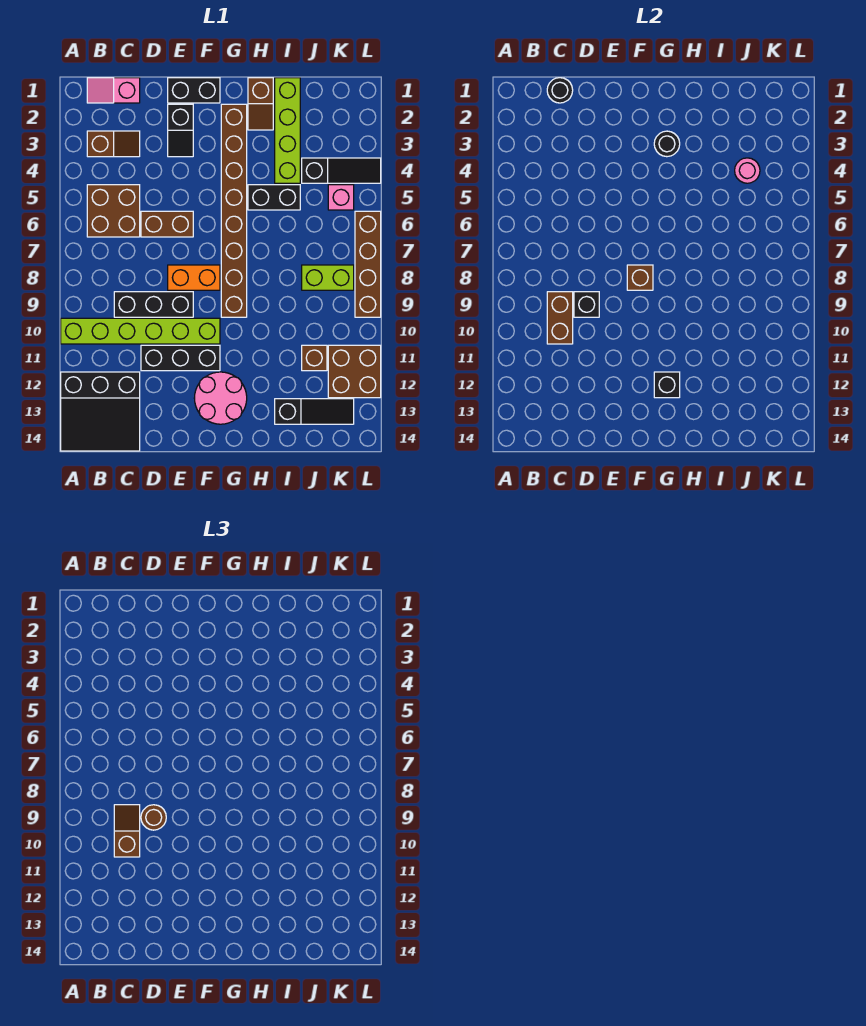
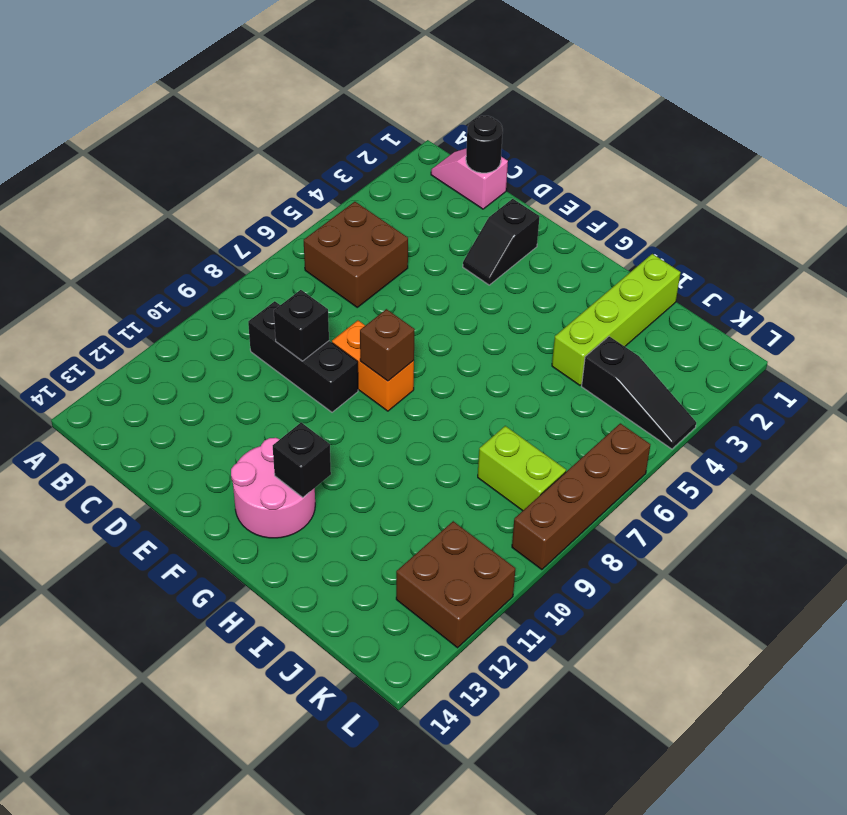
none -> lime 1x6 brick [61,318,220,344]
none -> black 3x3 slope [61,372,140,451]
none -> brown 1x2 slope [87,131,140,157]
none -> brown 1x2 brick [141,211,193,237]

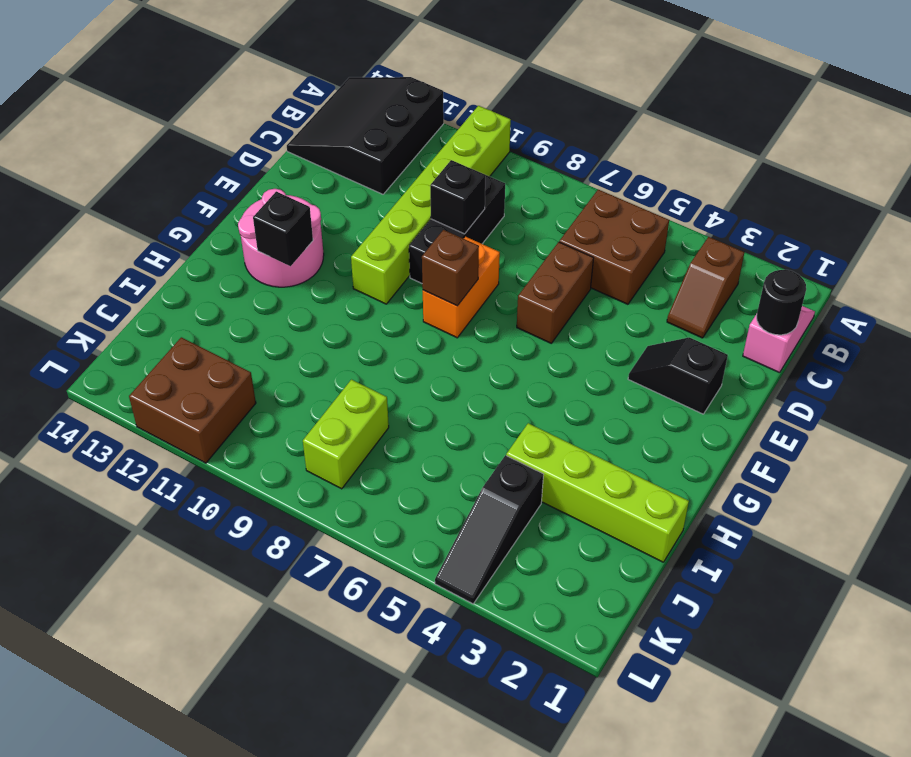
none -> black 1x3 brick [141,345,220,371]
none -> black 1x2 brick [168,78,220,103]
none -> brown 1x8 brick [221,104,247,317]
none -> brown 1x2 slope [248,78,273,130]

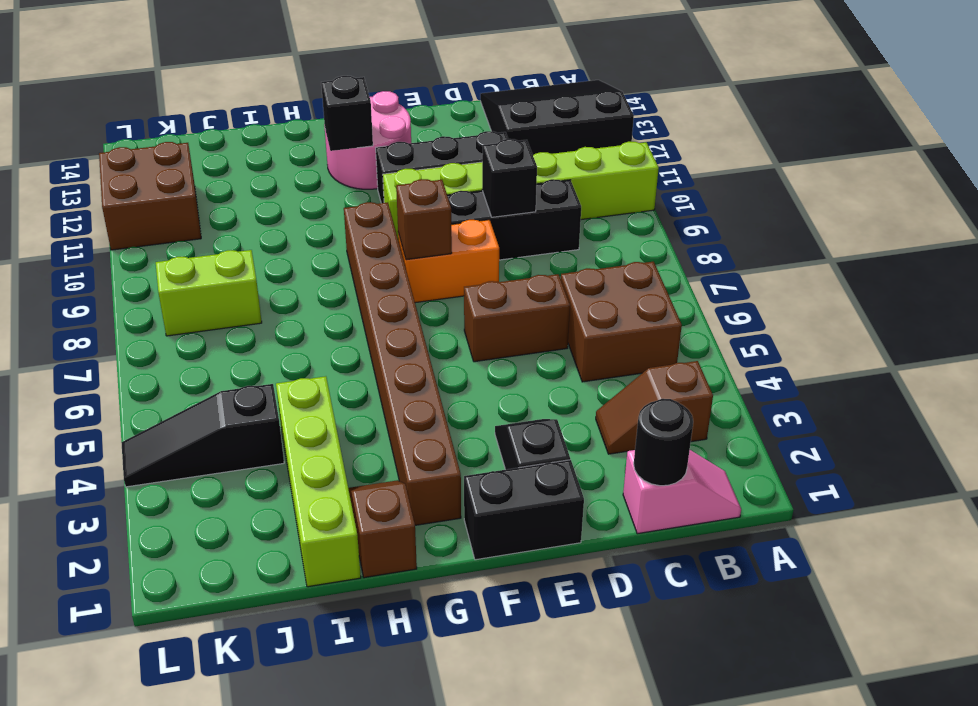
none -> black 1x2 brick [248,185,300,210]
none -> black 1x3 slope [275,399,354,424]
none -> brown 1x1 brick [302,345,327,371]
none -> pink 1x1 brick [328,185,354,210]

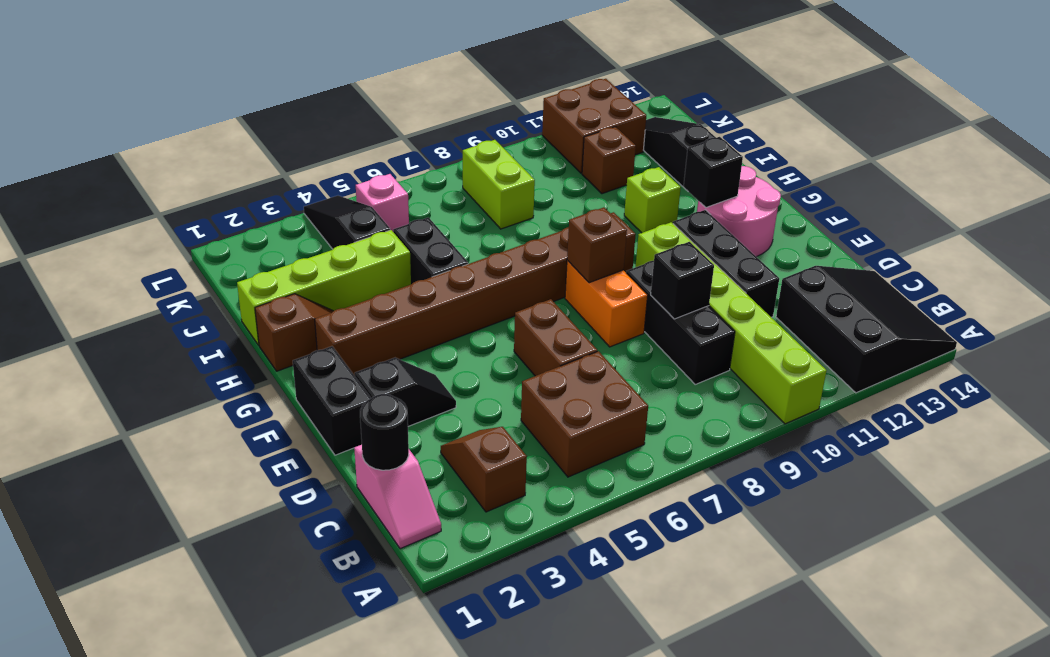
lime 1x1 brick [624,167,681,233] -> none
none -> brown 1x4 brick [355,211,381,317]
none -> brown 1x2 brick [547,292,573,344]
none -> black 1x1 round brick [654,131,680,157]
none -> pink 1x1 round brick [735,158,760,183]

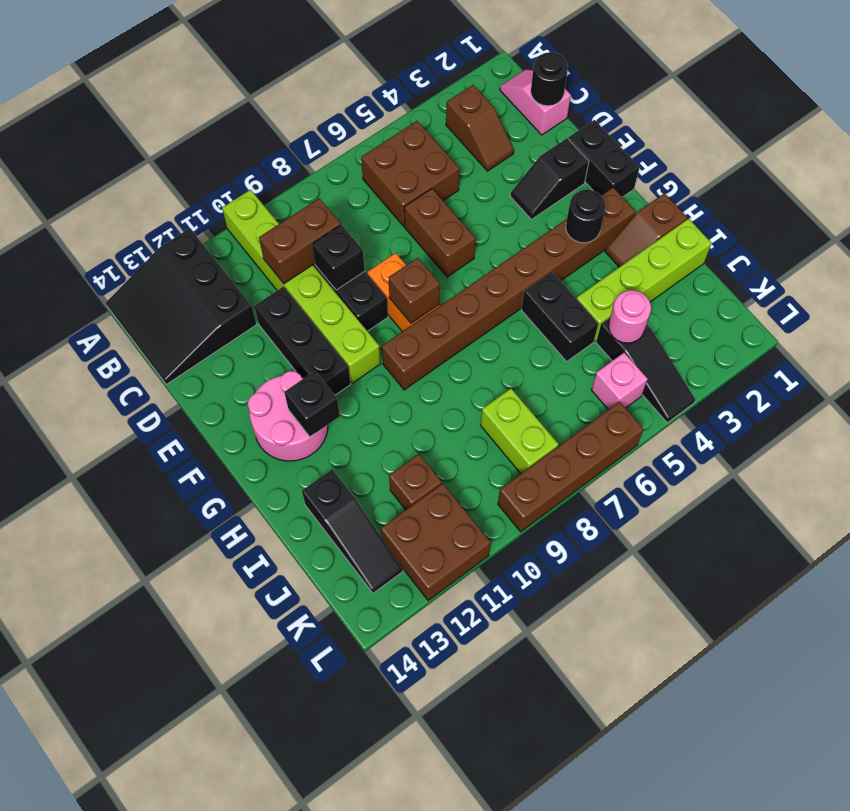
none -> brown 1x2 slope [114,805,140,857]
none -> brown 1x1 round brick [141,805,166,830]

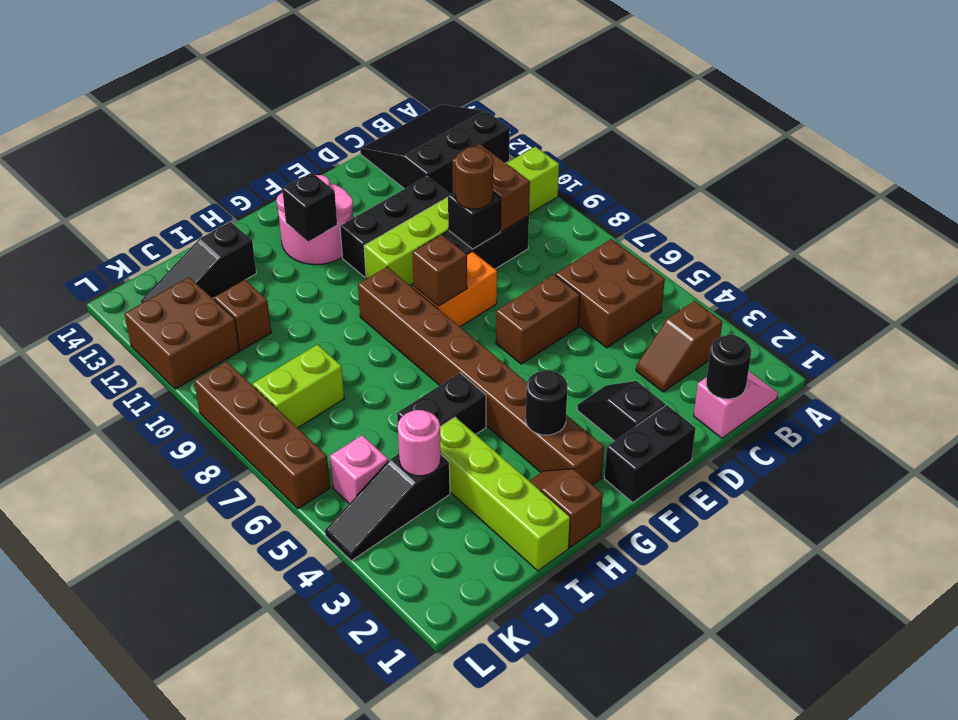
none -> brown 1x2 slope [114,805,140,857]

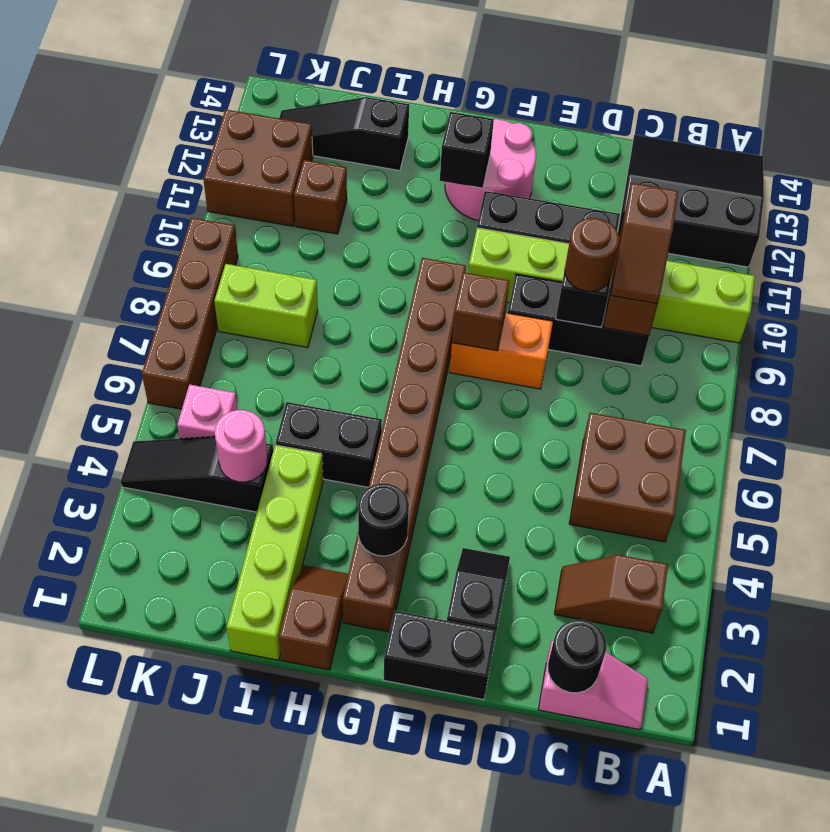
none -> brown 1x2 brick [141,211,193,237]

